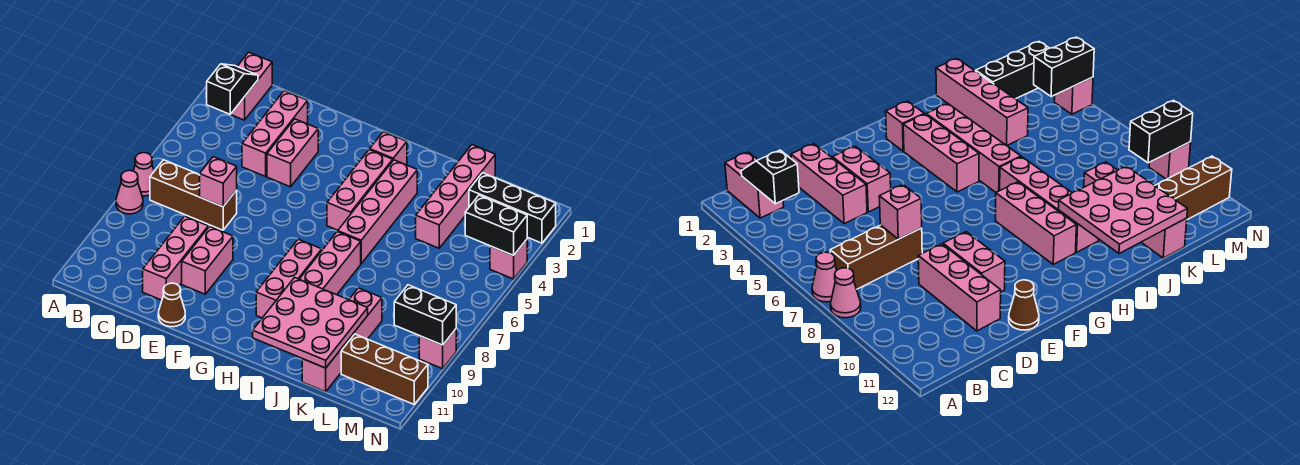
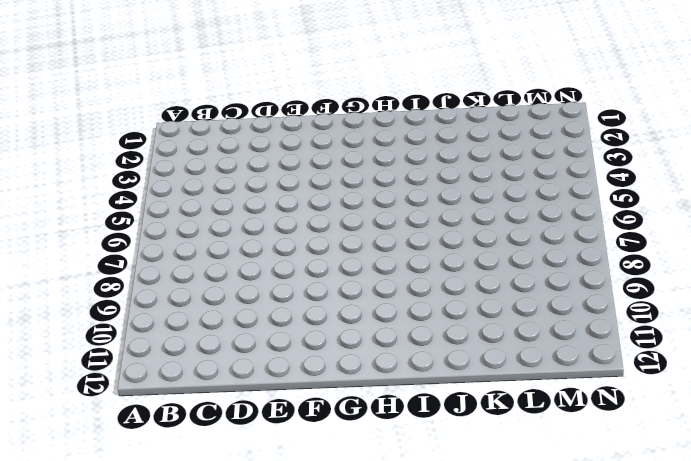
none -> pink 1x1 cone [133,153,154,196]
none -> pink 1x1 cone [116,170,143,214]
none -> pink 1x2 brick [230,52,272,120]

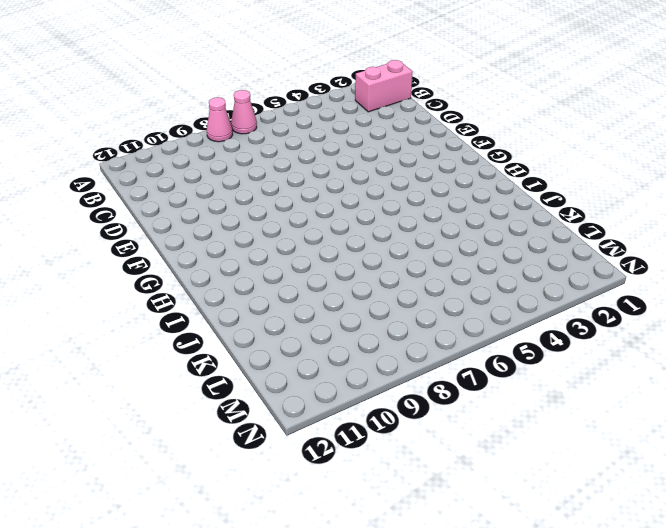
none -> brown 1x3 brick [150,160,237,230]
none -> pink 1x3 brick [242,91,308,176]
none -> pink 1x3 brick [143,216,208,300]

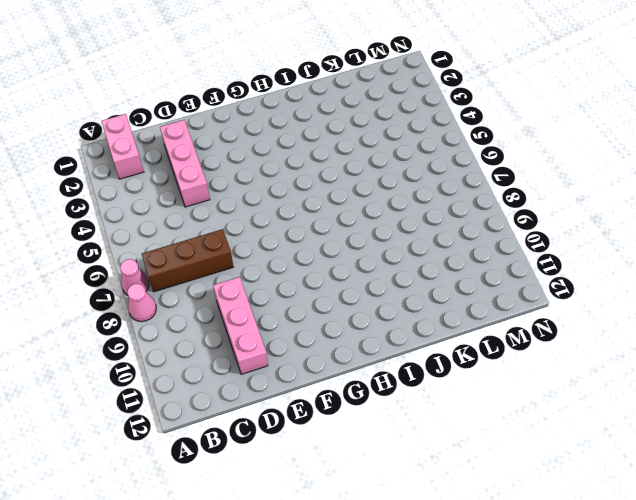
none -> pink 1x2 brick [267,119,318,187]
none -> pink 1x2 brick [182,226,233,294]
none -> brown 1x1 cone [158,283,185,327]

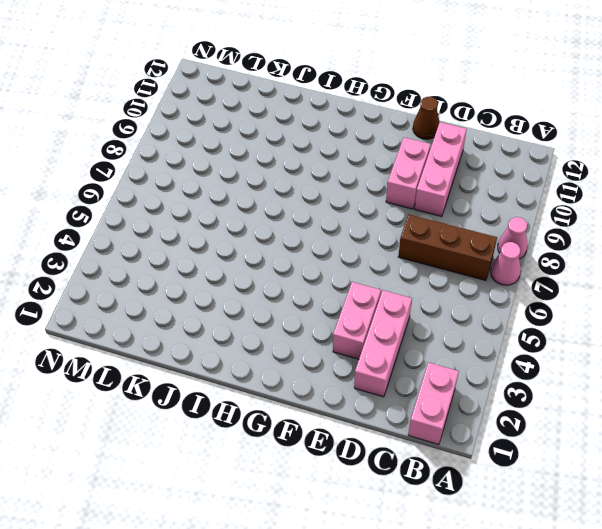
none -> pink 1x1 brick [370,132,407,165]
none -> pink 1x3 brick [327,150,393,230]
none -> pink 1x3 brick [256,239,322,318]

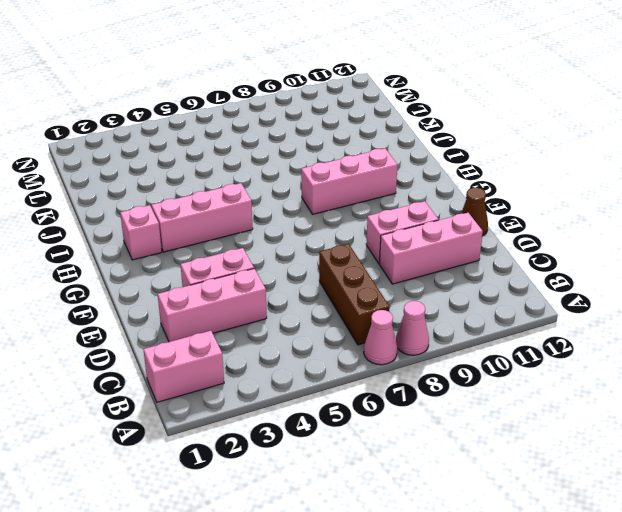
none -> pink 1x4 brick [338,160,417,263]
none -> pink 1x4 brick [300,232,361,295]
none -> pink 1x4 brick [416,145,495,248]

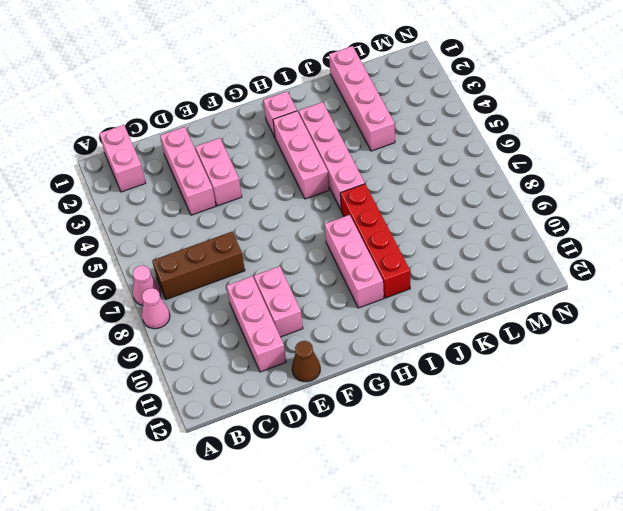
red 1x4 brick [340,184,410,298] -> pink 1x4 brick [300,232,361,295]
none -> pink 1x4 brick [302,288,382,392]
none -> black 1x3 brick [469,173,556,243]
none -> brown 1x3 brick [341,334,428,404]

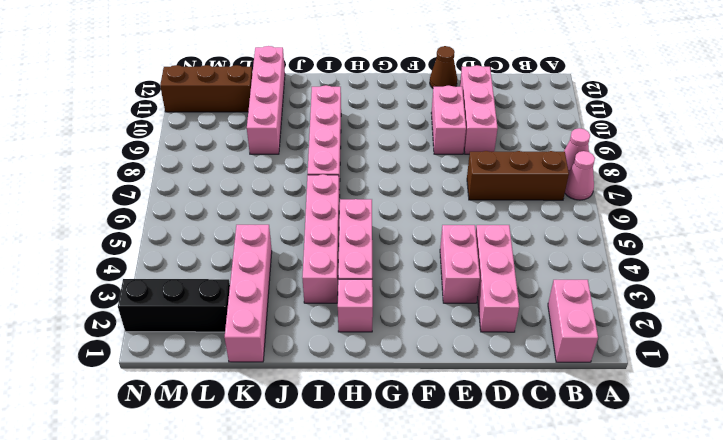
none -> pink 1x3 brick [256,239,322,318]
none -> pink 1x1 brick [490,240,527,279]
none -> pink 1x1 brick [419,329,456,369]

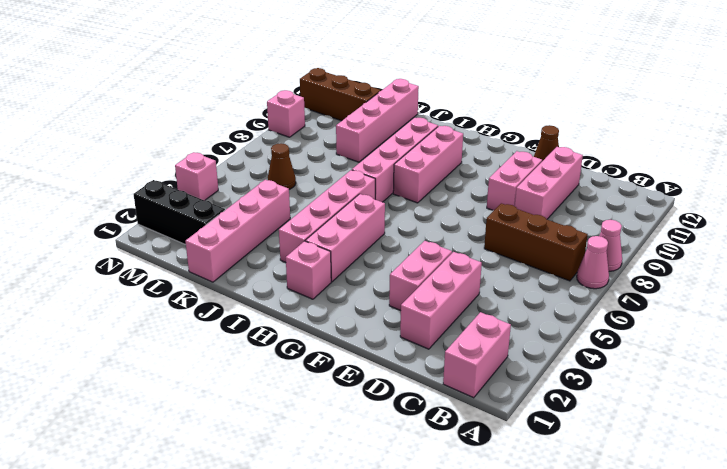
brown 1x1 cone [268,143,296,189] -> none
none -> black 1x2 slope [207,64,258,114]
none -> pink 1x1 brick [200,157,237,207]
none -> pink 3x3 plate [253,277,368,368]

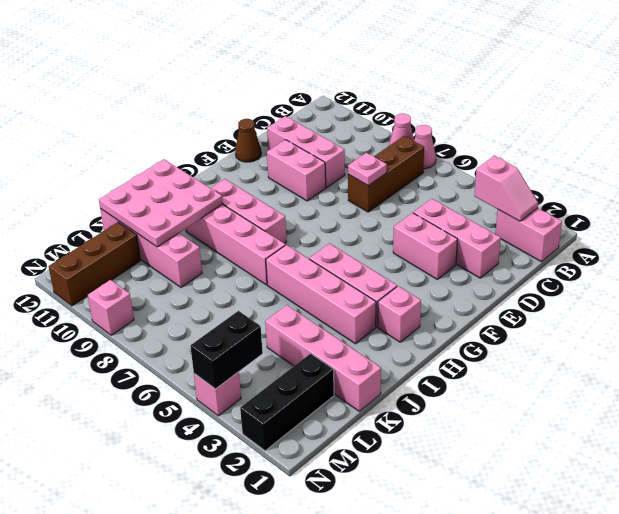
pink 1x2 slope [474,156,538,221] -> black 1x2 slope [207,64,258,114]
pink 1x1 plate [348,153,387,185] -> pink 1x1 brick [200,157,237,207]
none -> black 1x2 brick [394,285,456,345]

